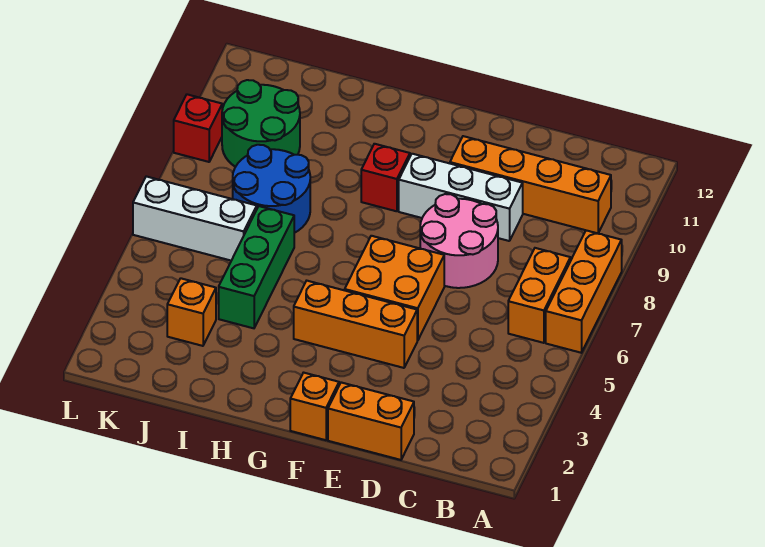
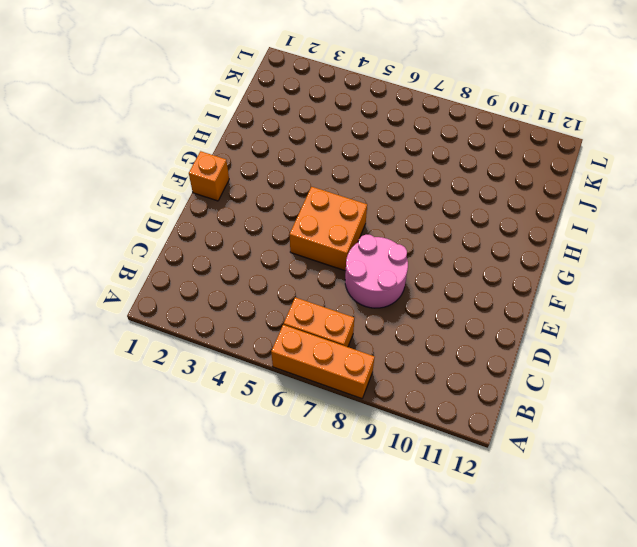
none -> orange 1x4 brick [450,136,611,233]
none -> orange 1x2 brick [328,382,414,460]
none -> white 1x3 brick [399,154,523,241]

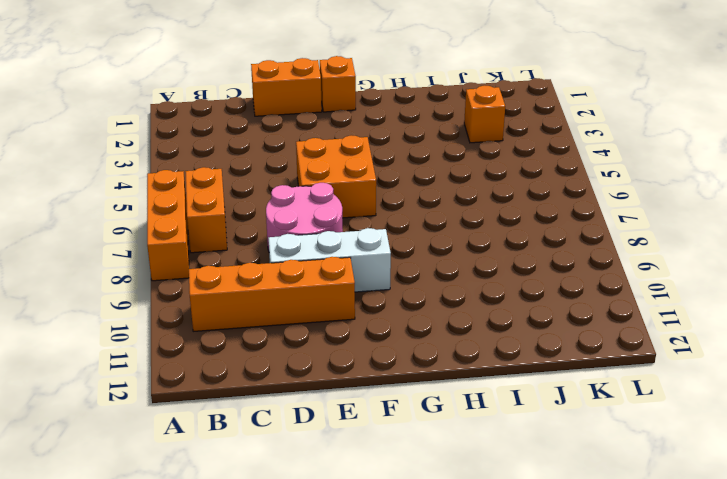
none -> orange 1x3 brick [294,281,417,368]
none -> red 1x1 brick [361,144,410,211]
none -> green 1x3 brick [219,206,294,328]

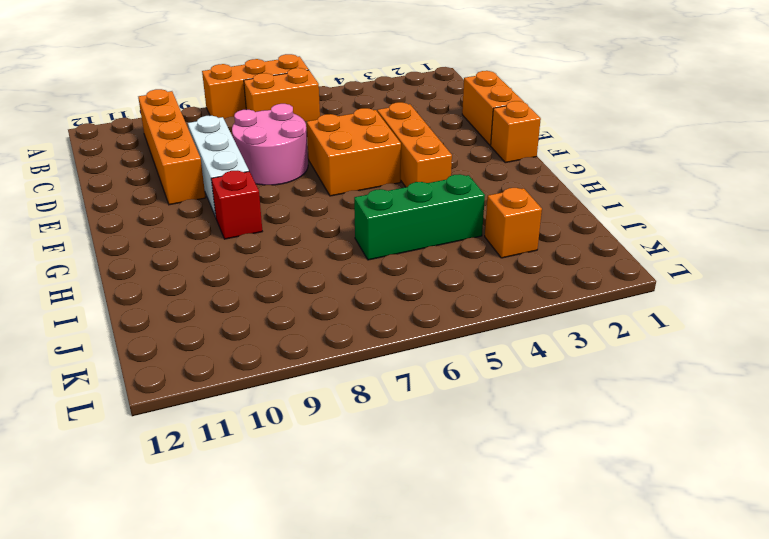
none -> blue 2x2 round brick [233,145,310,233]
none -> white 1x3 brick [133,176,257,261]
none -> green 2x2 round brick [222,80,300,167]

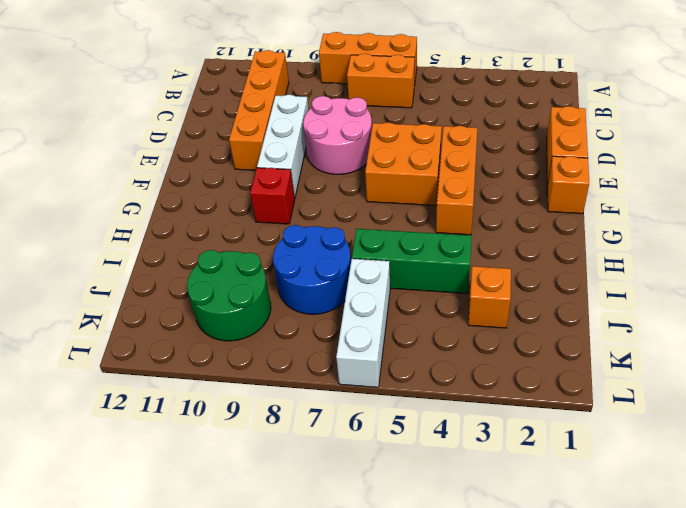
none -> red 1x1 brick [174,94,222,162]

